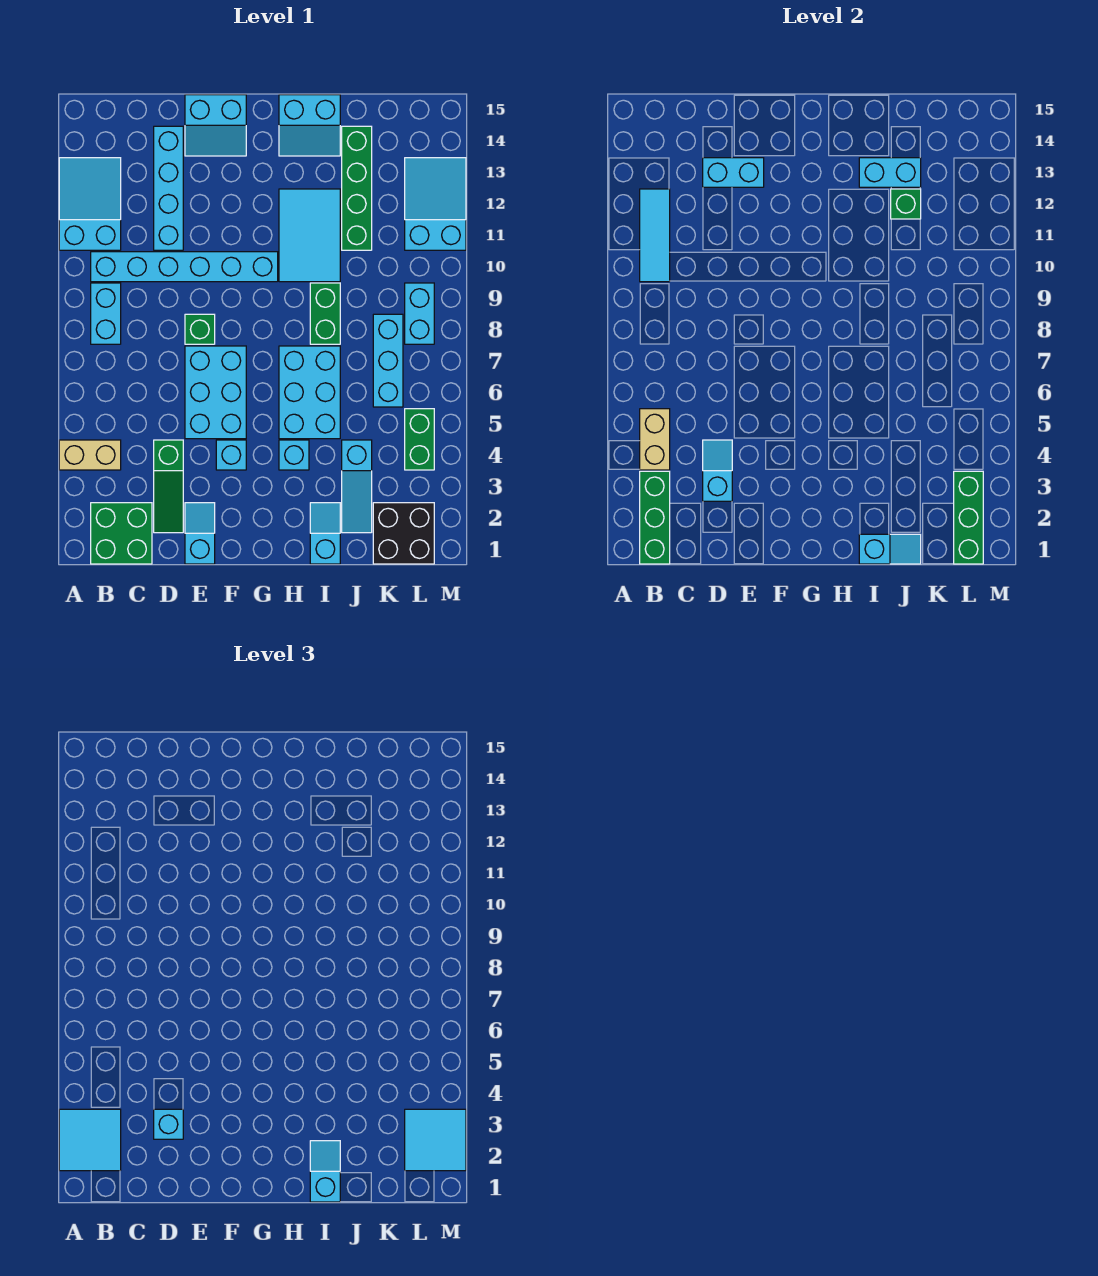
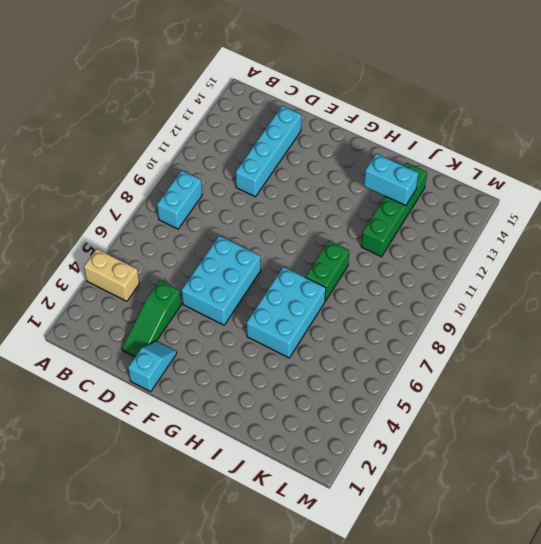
none -> cyan 2x3 slope [59,158,121,250]
none -> green 2x2 brick [91,503,152,564]
none -> cyan 1x6 brick [91,252,278,282]
none -> green 1x1 brick [185,314,215,344]

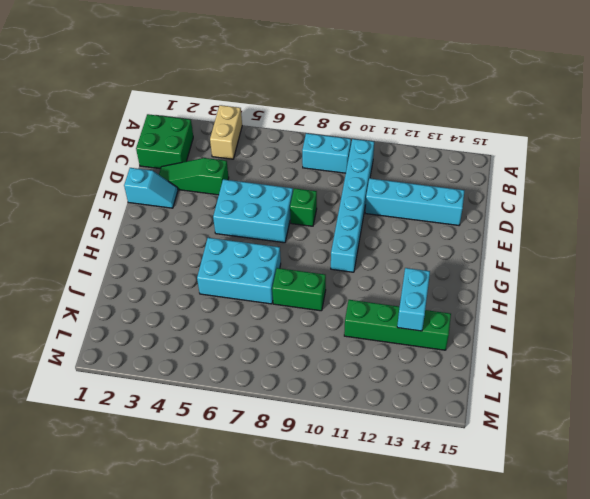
none -> cyan 2x3 slope [59,158,121,250]
none -> cyan 2x2 slope [185,95,246,156]
none -> cyan 1x1 brick [216,440,246,470]
none -> cyan 1x1 brick [279,440,309,470]

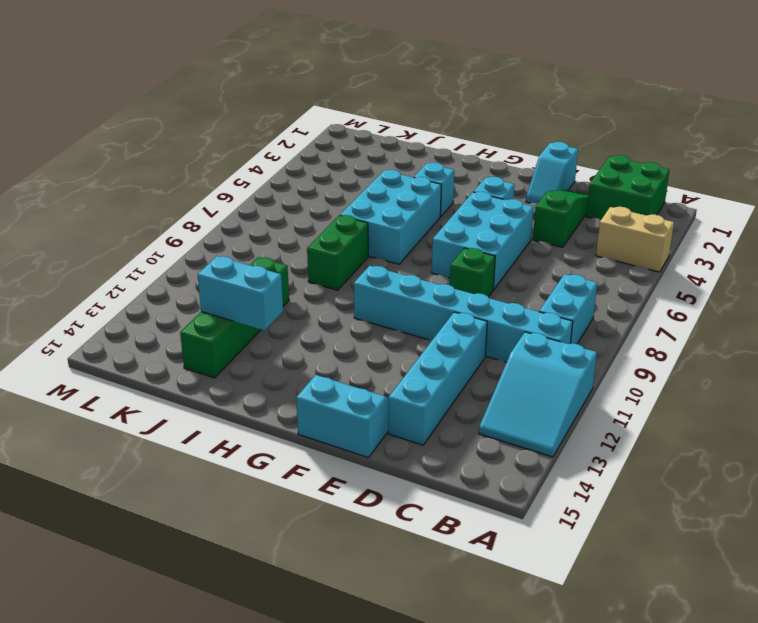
none -> cyan 2x3 tile [279,189,340,282]
none -> cyan 2x2 slope [279,95,340,156]
none -> cyan 1x2 slope [310,503,340,564]
none -> cyan 1x3 slope [342,440,372,533]

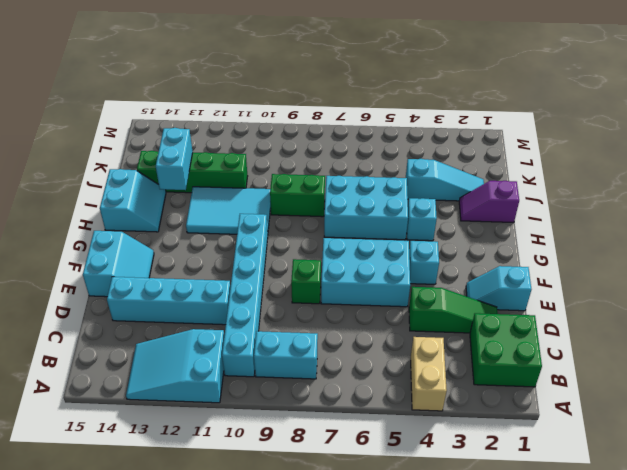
purple 1x2 slope [459,181,519,223] -> cyan 1x2 slope [310,503,340,564]
none -> black 2x2 brick [373,503,434,564]
none -> cyan 1x3 brick [373,314,403,407]
none -> green 1x2 brick [405,409,434,470]
none -> cyan 1x2 brick [405,283,434,344]

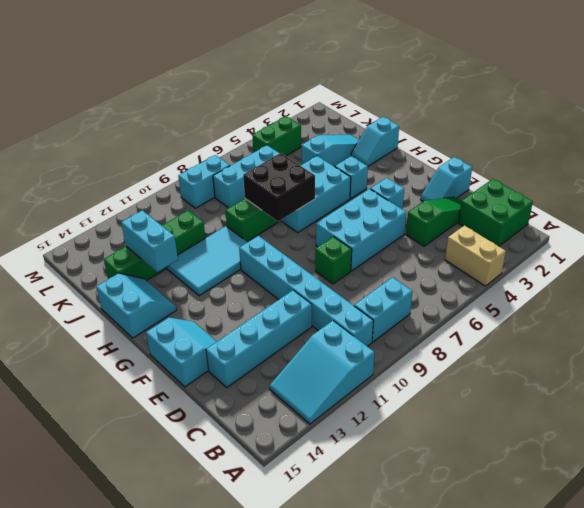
black 2x2 brick [243,153,315,222] -> black 2x2 brick moved to [373,503,434,564]
none -> cyan 2x3 slope [405,158,466,250]
none -> green 1x3 brick [640,471,670,564]
none -> tan 1x2 brick [640,409,670,470]
none -> cyan 1x3 tile [640,189,670,282]

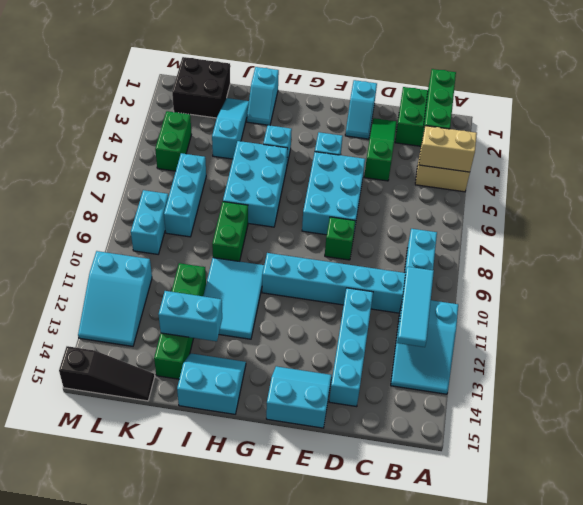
tan 1x2 brick [419,126,477,172] -> tan 1x2 brick turned to [640,409,670,470]
black 1x3 slope [59,346,155,401] -> none
none -> cyan 1x2 slope [703,440,732,501]
none -> cyan 1x2 brick [703,158,764,187]
none -> cyan 1x2 slope [859,534,921,564]
none -> green 1x1 brick [891,189,921,219]

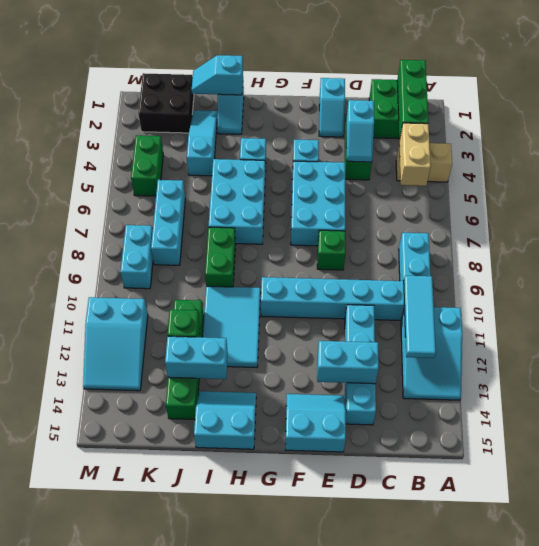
none -> green 1x3 brick [954,471,983,564]
none -> cyan 2x2 tile [59,1109,121,1171]
none -> cyan 1x1 brick [154,1109,183,1139]
none -> cyan 1x2 slope [310,1141,340,1202]

